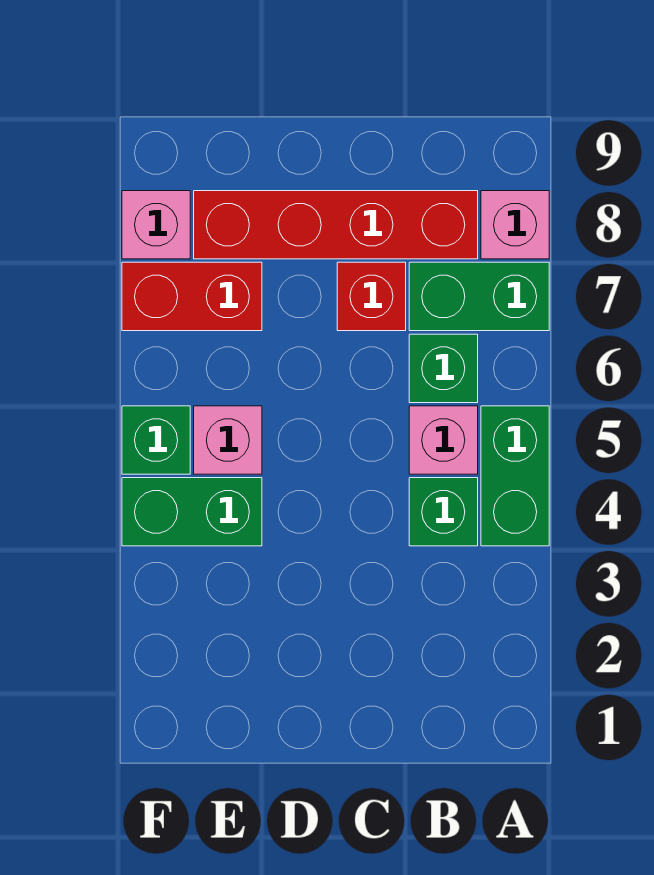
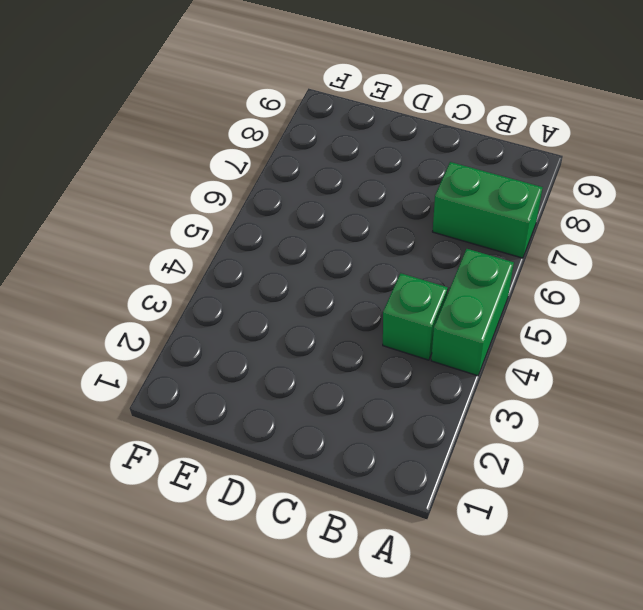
none -> pink 1x1 brick [481,191,549,259]
none -> pink 1x1 brick [409,406,478,474]
none -> green 1x1 brick [409,334,478,403]

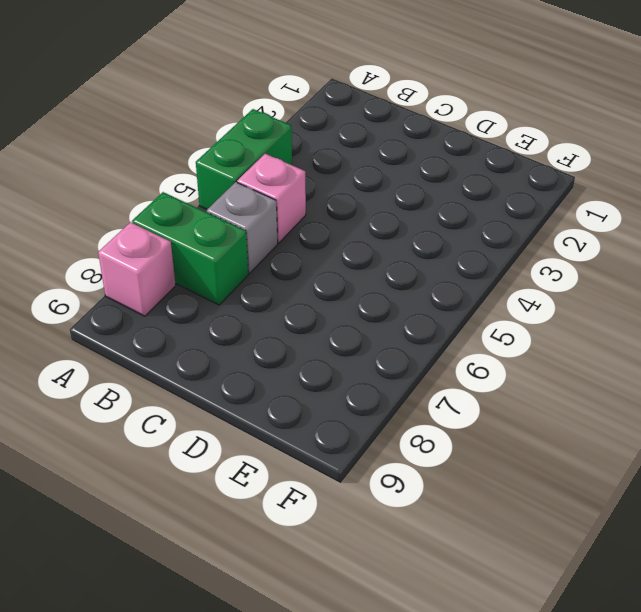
grey 1x1 brick [207,182,278,273] -> green 1x1 brick [409,334,478,403]
none -> green 1x1 brick [409,478,478,546]
none -> red 1x4 brick [194,191,478,259]
none -> red 1x1 brick [337,262,406,331]

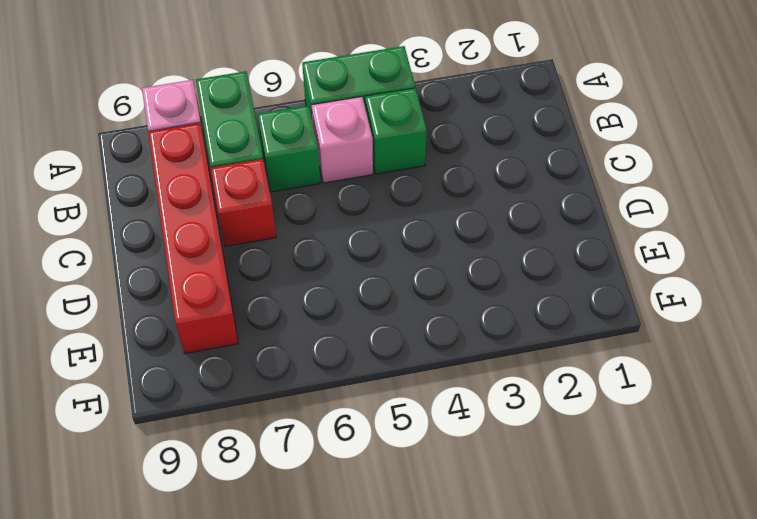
none -> green 1x2 brick [122,478,262,546]
none -> pink 1x1 brick [194,406,262,474]
none -> red 1x2 brick [122,262,262,331]

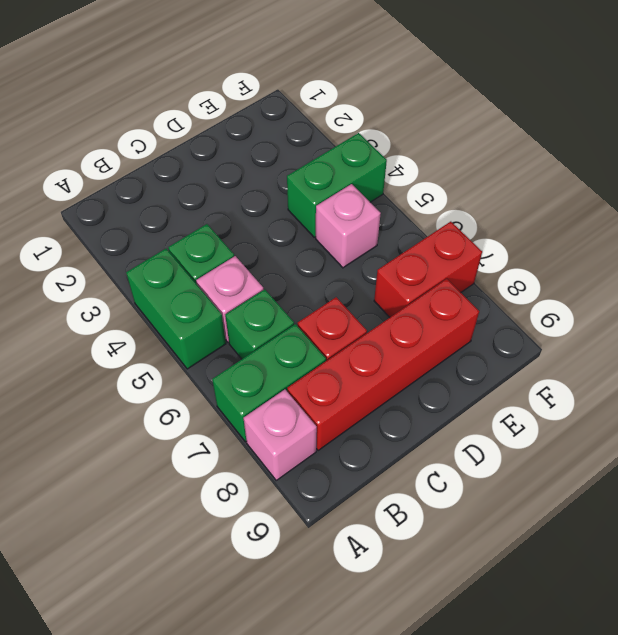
none -> green 1x1 brick [122,406,190,474]
none -> pink 1x1 brick [122,191,190,259]

